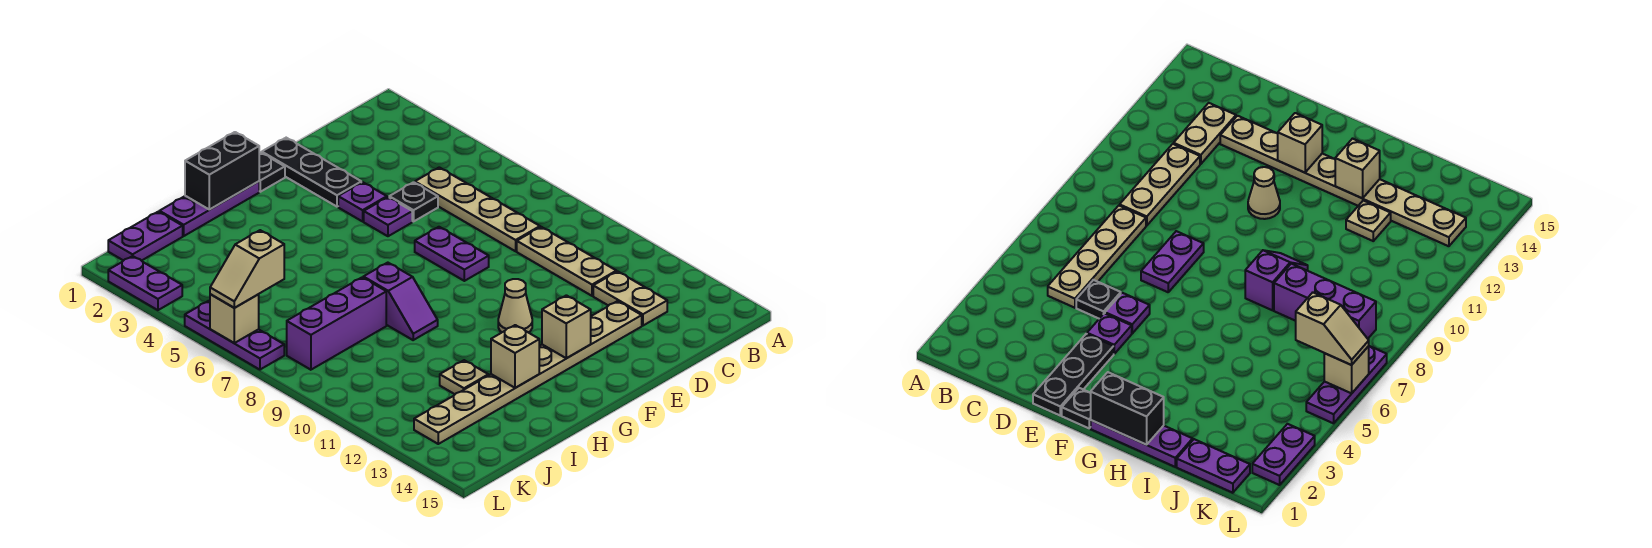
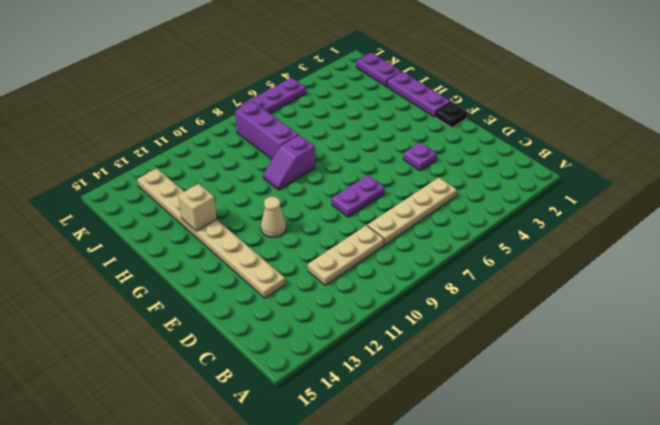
none -> tan 1x2 plate [593,271,667,326]
none -> black 1x1 plate [389,182,438,222]
none -> black 1x3 plate [262,138,361,207]

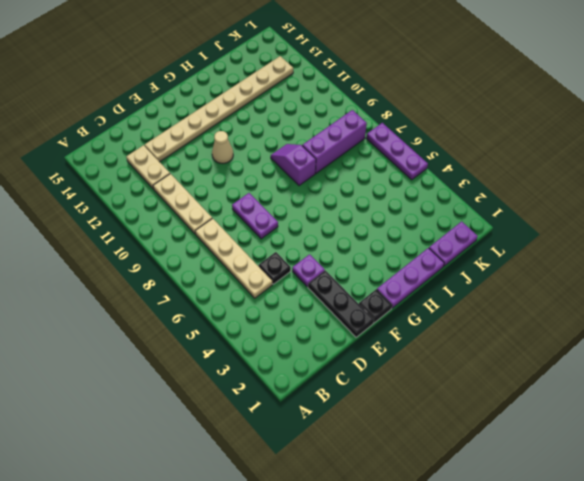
none -> purple 1x1 plate [364,197,412,236]
none -> tan 1x1 plate [440,360,488,394]
none -> purple 1x2 plate [108,256,182,310]

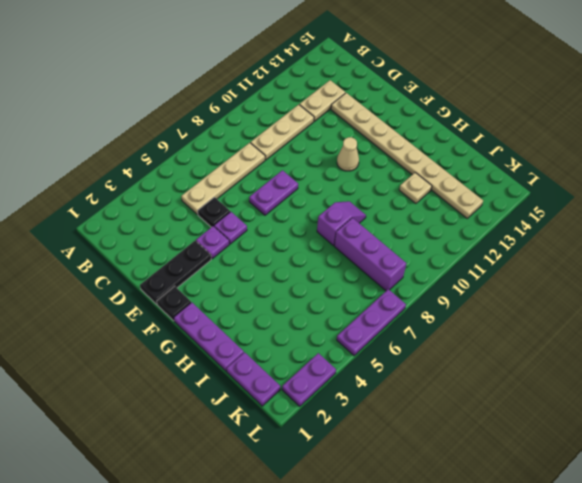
none -> tan 1x1 brick [542,295,591,358]
none -> black 1x2 brick [185,132,259,210]
none -> tan 1x1 brick [491,325,539,388]

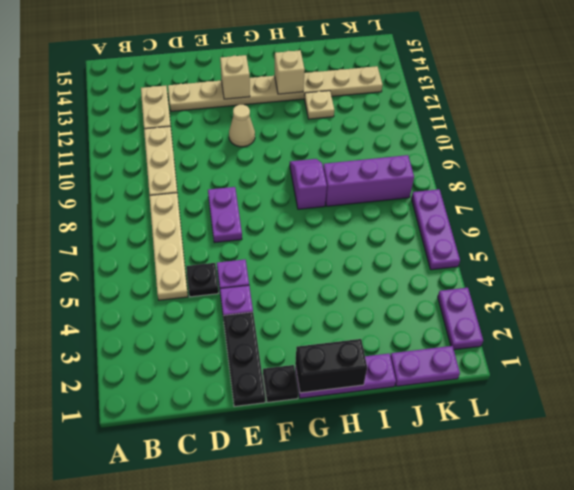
none -> tan 1x1 brick [210,294,259,343]
none -> tan 1x2 slope [210,230,284,308]

